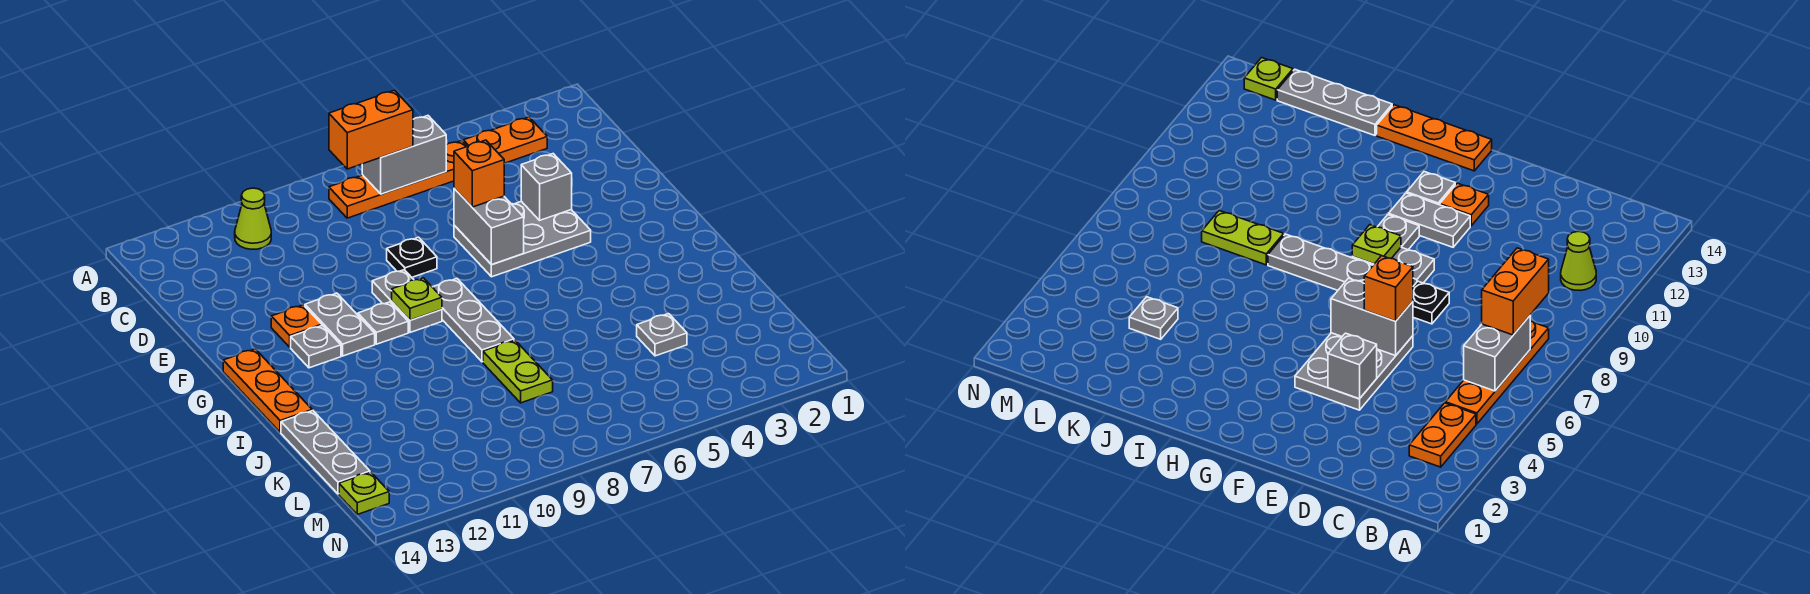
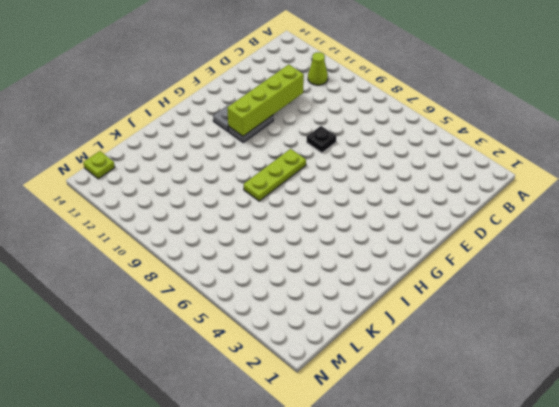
lime 1x4 brick [227,64,304,136] -> none
lime 1x3 plate [244,149,306,201] -> grey 1x3 plate [433,279,514,362]
none -> orange 1x2 plate [463,117,547,163]
none -> orange 1x4 plate [329,140,467,218]
none -> grey 2x3 plate [454,201,591,277]

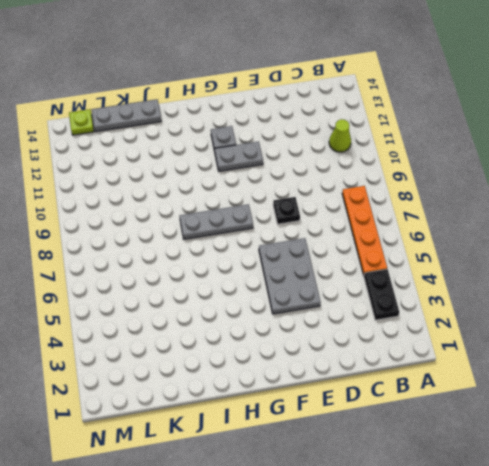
black 1x2 plate [364,269,399,320] -> orange 1x2 plate [463,117,547,163]
none -> grey 1x2 plate [372,270,442,333]
none -> orange 1x1 plate [271,305,322,347]
none -> grey 1x1 plate [358,302,408,344]

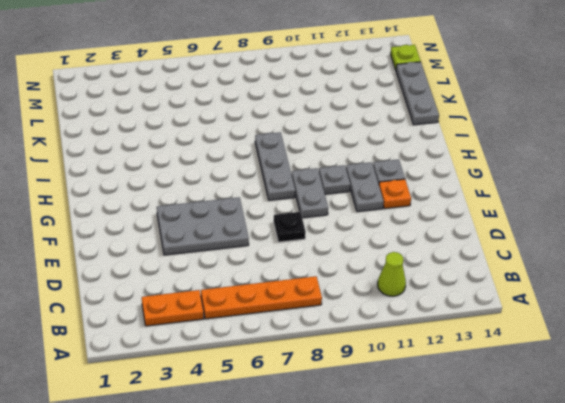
none -> orange 1x3 plate [223,349,312,432]
none -> lime 1x2 plate [483,340,553,403]
none -> grey 1x1 plate [637,314,687,356]

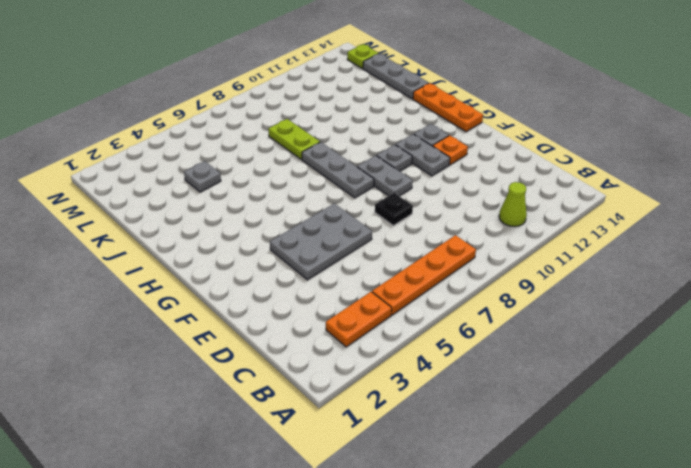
none -> grey 1x2 brick [362,116,446,194]
none -> grey 1x1 brick [521,154,572,220]
none -> grey 1x2 brick [454,188,524,265]

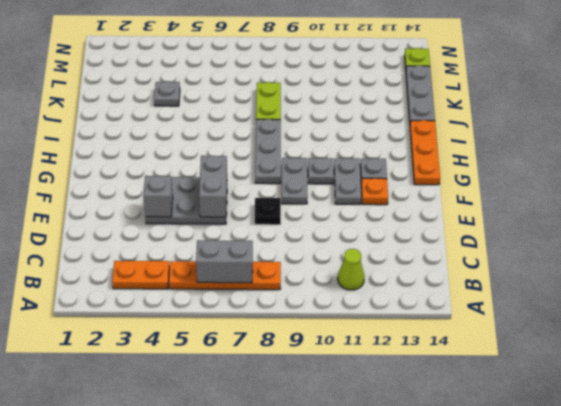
none -> lime 1x1 plate [392,278,442,320]
none -> orange 1x2 brick [329,90,413,169]
none -> orange 1x1 brick [454,140,505,207]

